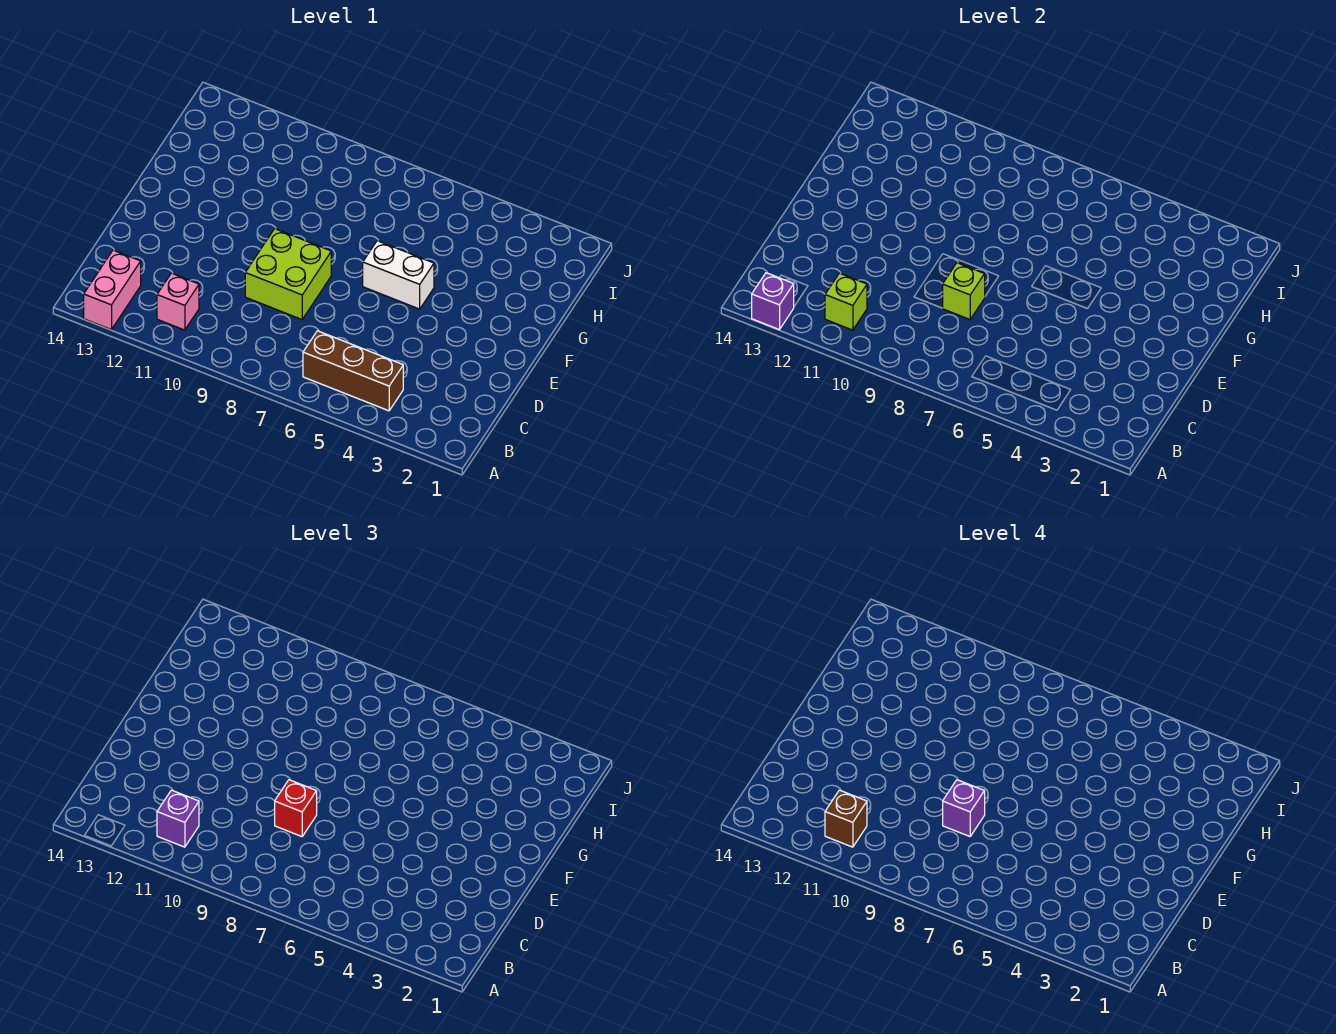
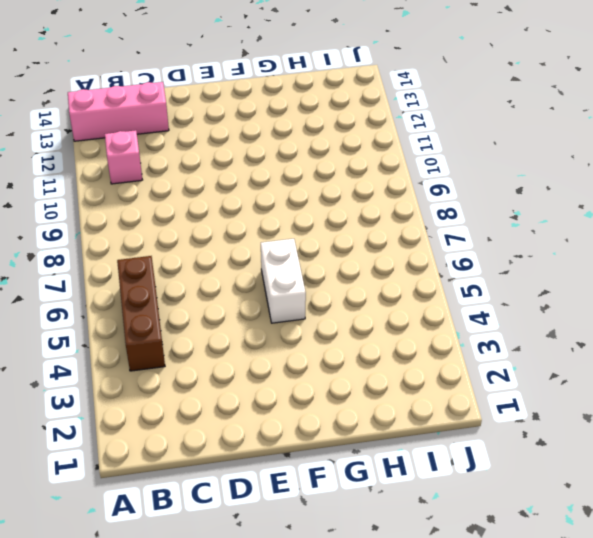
pink 1x3 brick [68,82,169,141] -> pink 1x2 brick [84,250,141,330]
none -> lime 2x2 brick [245,229,331,319]
none -> purple 1x1 brick [752,273,794,330]
none -> lime 1x1 brick [825,273,867,330]

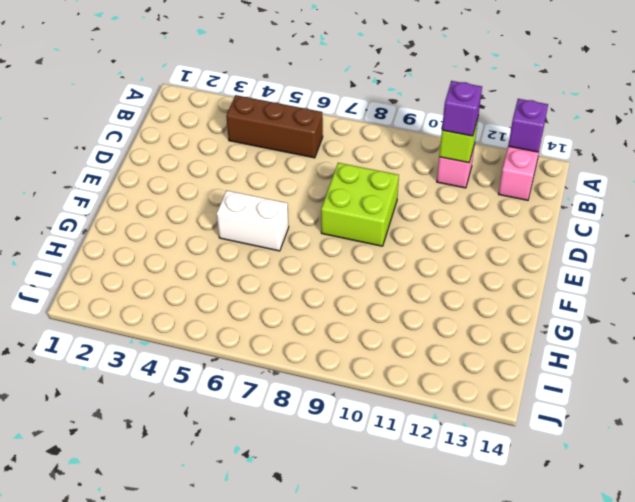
none -> lime 1x1 brick [943,263,985,319]
none -> red 1x1 brick [275,780,317,836]
none -> brown 1x1 brick [825,790,867,847]

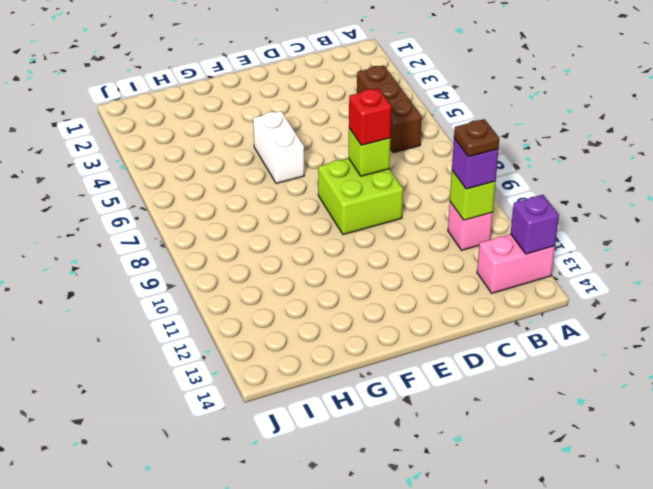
brown 1x1 plate [454,119,499,157] -> brown 1x1 brick [825,790,867,847]
none -> purple 1x1 brick [943,780,985,836]

